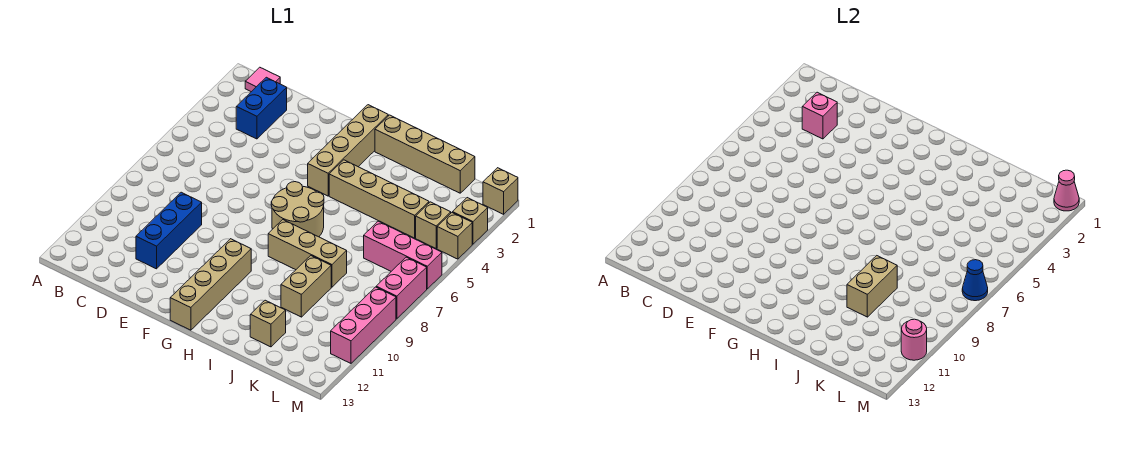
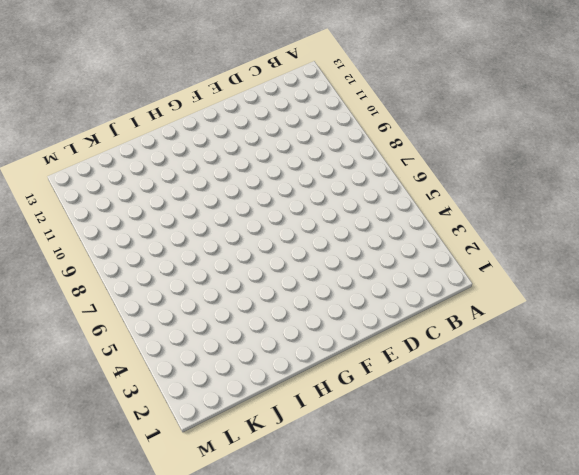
none -> pink 1x1 tile [245,67,280,92]
none -> blue 1x2 brick [236,77,287,139]
none -> blue 1x3 brick [136,192,202,269]

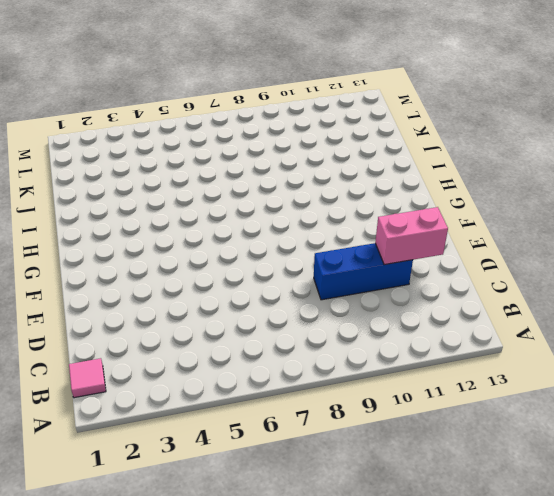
pink 1x2 brick [375,207,448,265] -> pink 1x2 brick moved to [376,257,427,319]
none -> blue 1x2 brick [236,77,287,139]
none -> tan 1x4 brick [308,105,388,196]
none -> tan 2x2 round brick [271,182,324,237]

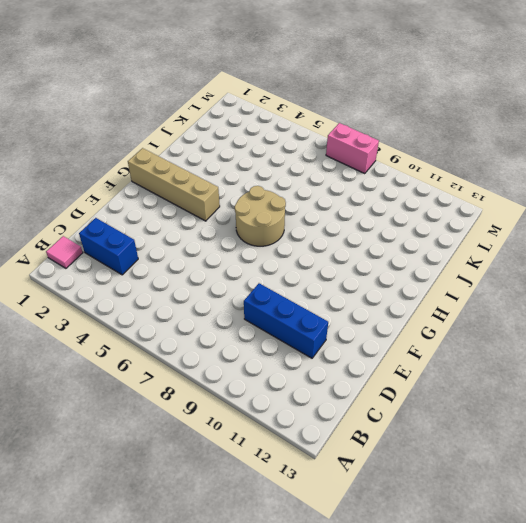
none -> tan 1x4 brick [170,239,251,330]
none -> tan 1x4 brick [375,115,475,193]
none -> tan 1x4 brick [329,160,429,238]

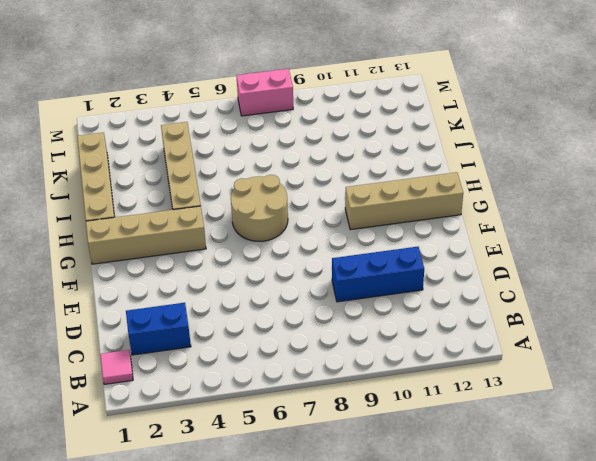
none -> tan 1x3 brick [268,220,347,287]
none -> tan 1x2 brick [281,256,331,317]
none -> tan 1x1 brick [250,300,286,347]

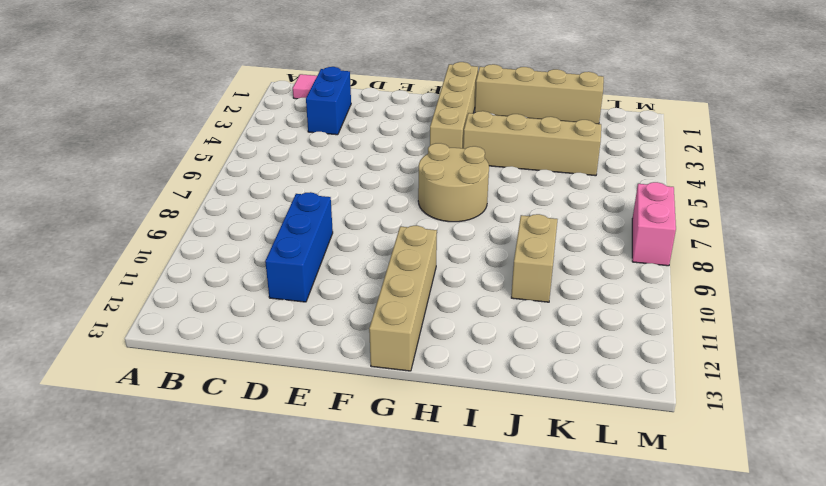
none -> tan 1x3 brick [268,220,347,287]
none -> tan 1x1 brick [250,300,286,347]
none -> pink 1x3 brick [364,221,442,289]

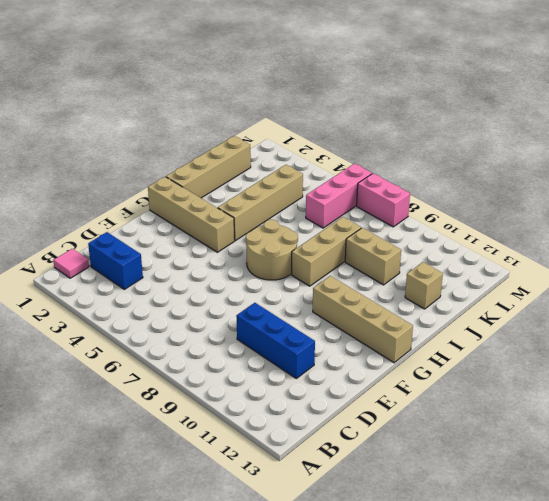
none -> tan 1x1 brick [416,202,451,248]
none -> tan 1x1 brick [483,168,518,214]
none -> tan 1x1 brick [453,198,488,244]

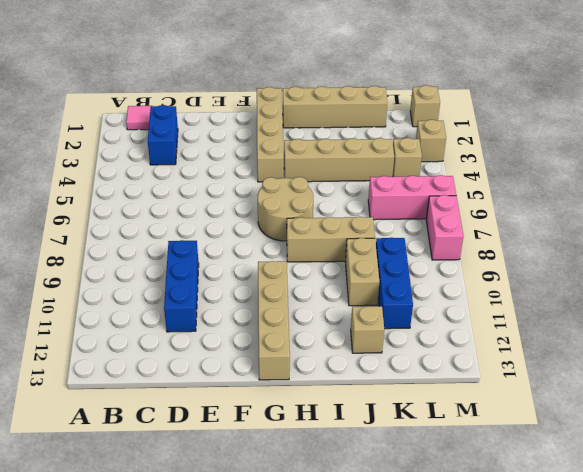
blue 1x3 brick [376,238,413,329] -> none
none -> tan 1x1 brick [437,213,472,259]
none -> pink 1x3 brick [331,287,396,363]
none -> pink 1x1 brick [802,92,837,139]

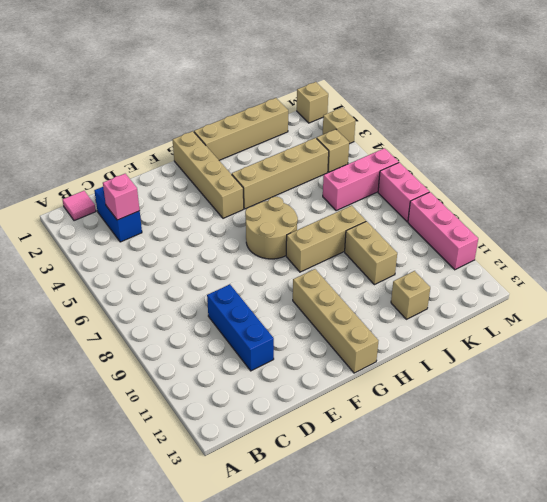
none -> tan 1x1 brick [437,213,472,259]
none -> tan 1x2 brick [847,256,897,317]
none -> pink 1x1 cone [1054,170,1079,211]

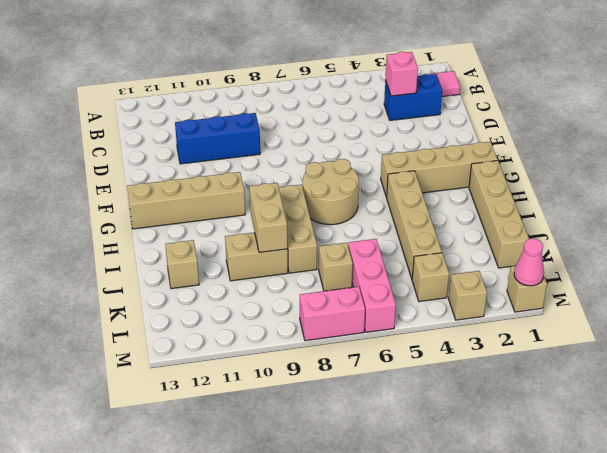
tan 1x2 brick [249,183,287,252] -> tan 1x2 brick turned to [847,256,897,317]
tan 1x1 brick [319,243,353,291] -> tan 1x1 brick moved to [437,213,472,259]
none -> pink 1x3 brick [331,287,396,363]
none -> blue 1x1 cone [962,260,988,301]
none -> pink 1x1 round brick [901,319,927,360]

